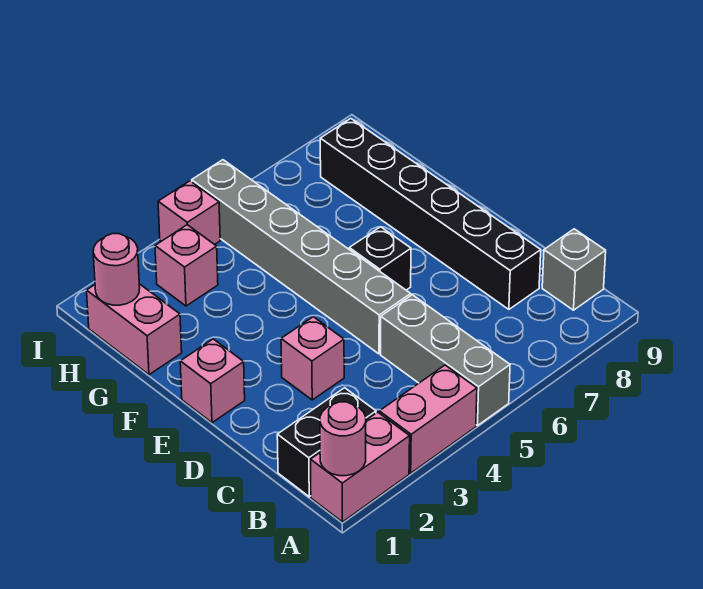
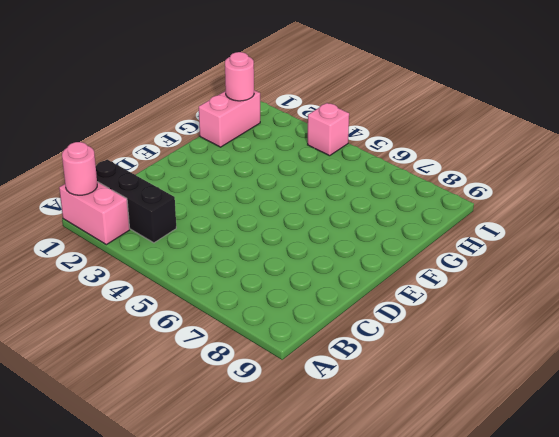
black 1x3 brick [96,160,176,243] -> black 1x2 brick [277,388,376,497]
none -> pink 1x2 brick [379,365,477,473]
none -> grey 1x3 brick [381,295,510,426]
none -> grey 1x1 brick [542,229,606,310]

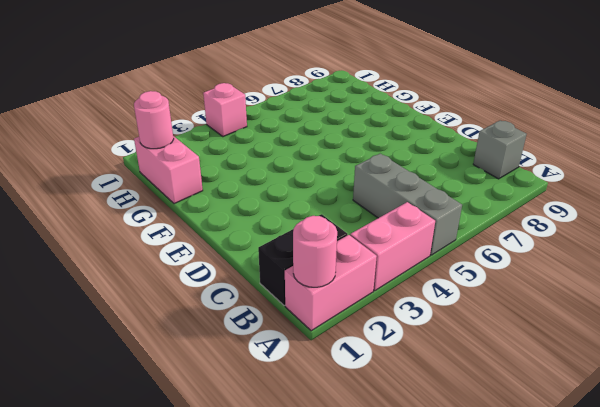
none -> black 1x6 brick [320,119,541,309]
none -> pink 1x1 brick [281,317,344,400]
none -> grey 1x6 brick [192,160,411,354]

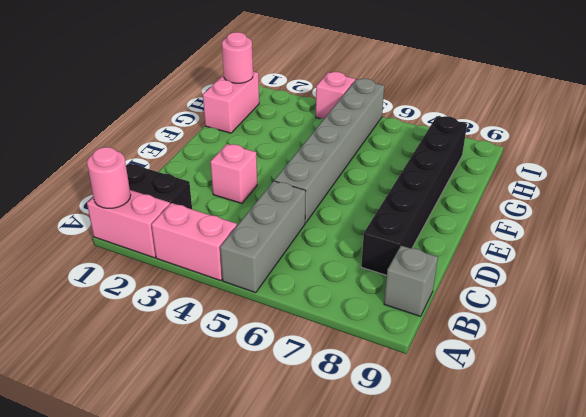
none -> pink 1x1 brick [180,339,245,423]
none -> black 1x1 brick [349,227,411,290]
none -> pink 1x1 brick [155,225,218,306]

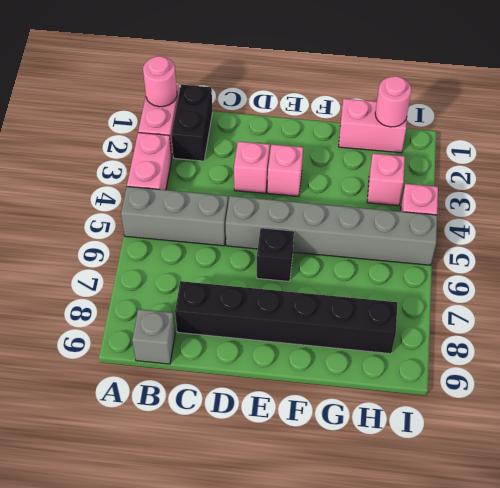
pink 1x1 brick [267,144,303,197] -> pink 1x1 brick moved to [180,339,245,423]

